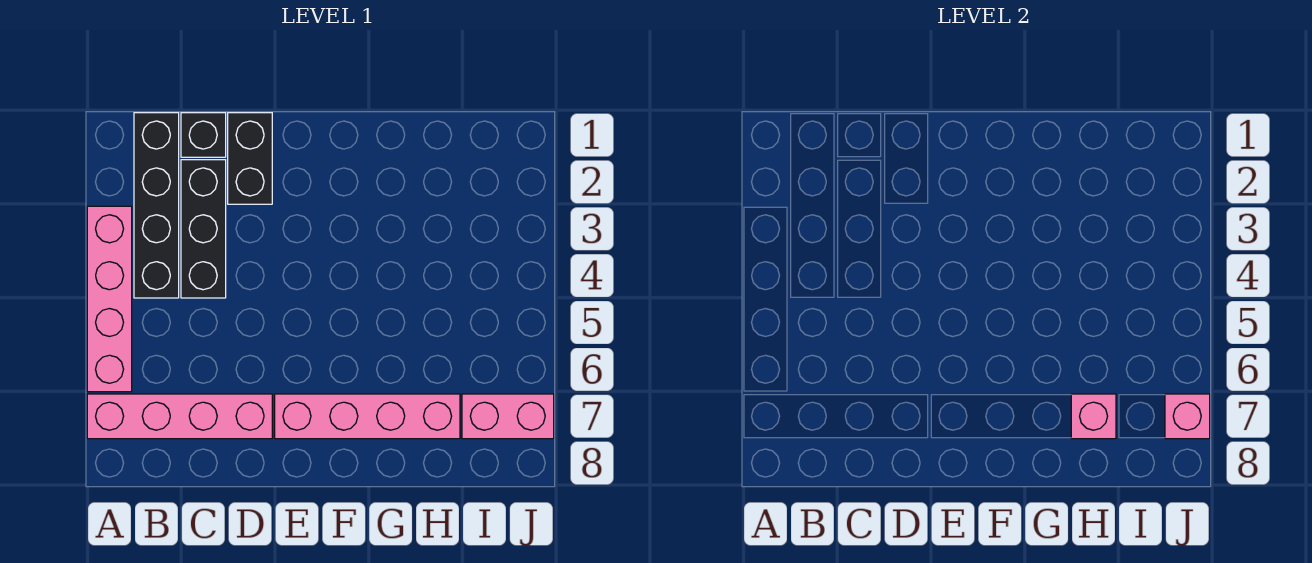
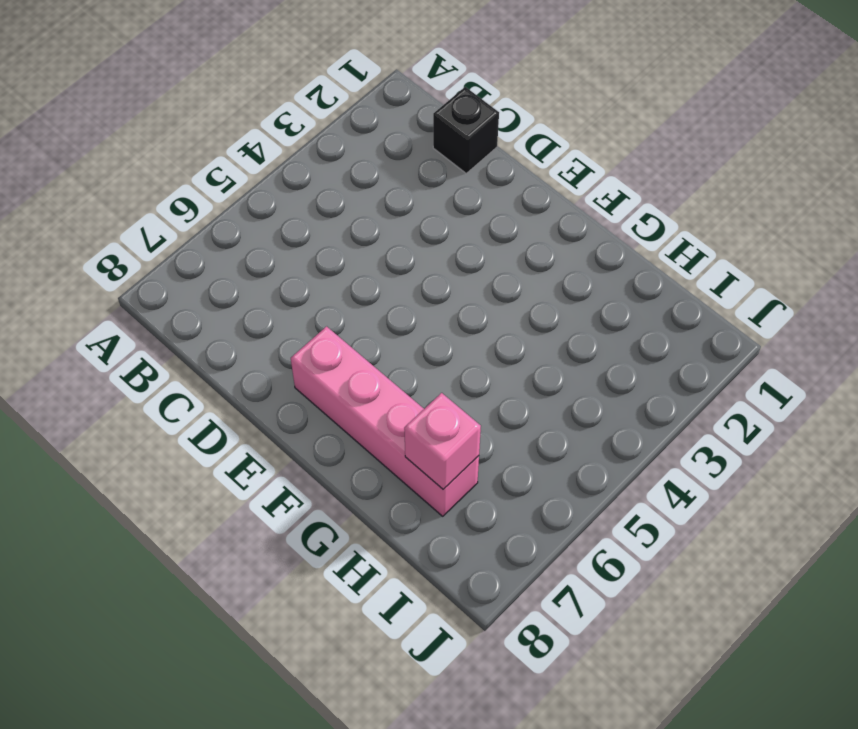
none -> pink 1x4 brick [87,206,132,392]
none -> pink 1x4 brick [87,394,272,439]

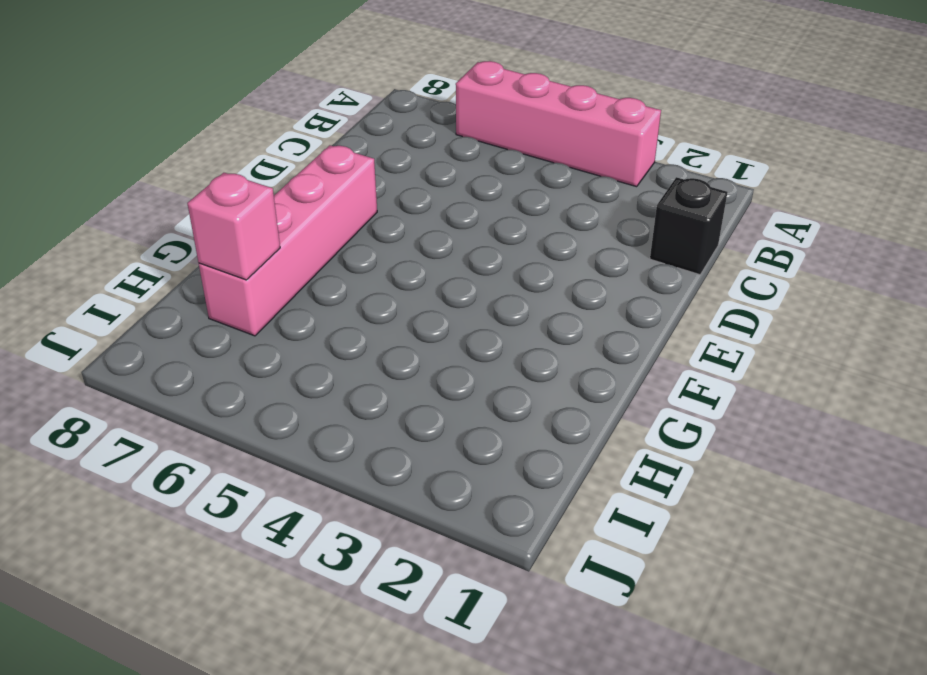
none -> pink 1x4 brick [87,394,272,439]
none -> black 1x4 brick [134,113,179,298]

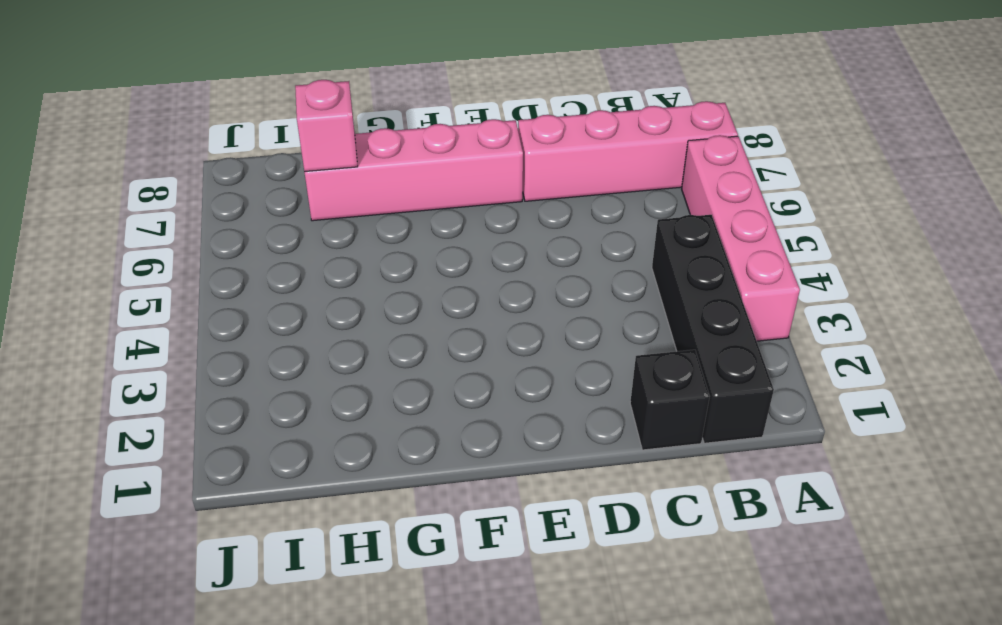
none -> black 1x3 brick [181,160,226,298]
none -> black 1x2 brick [228,113,272,204]

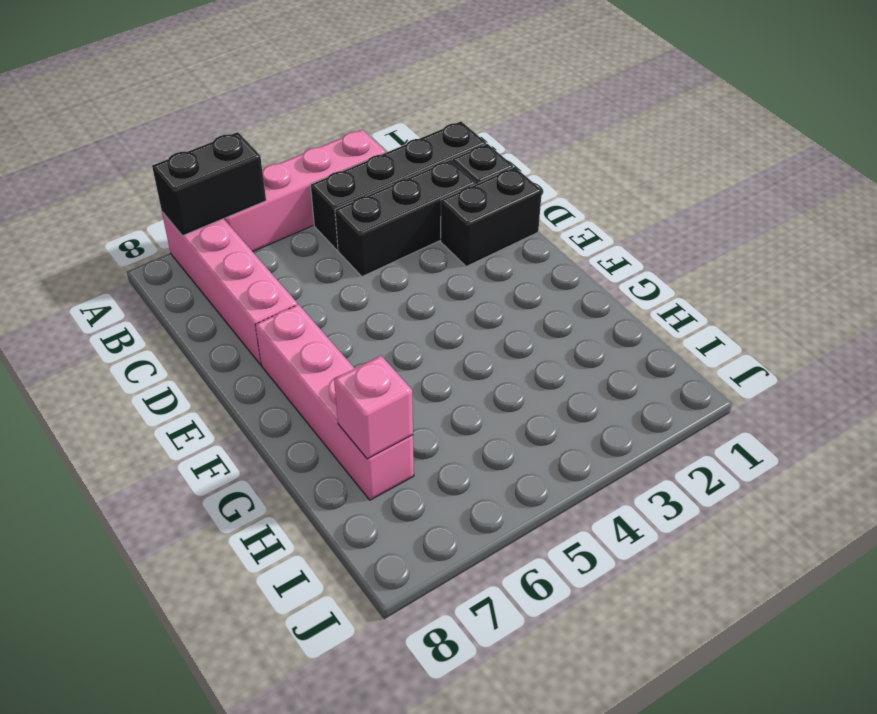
black 1x2 brick [152,132,266,236] -> none
none -> pink 1x2 brick [462,394,554,439]
none -> pink 1x1 brick [1165,394,1210,439]

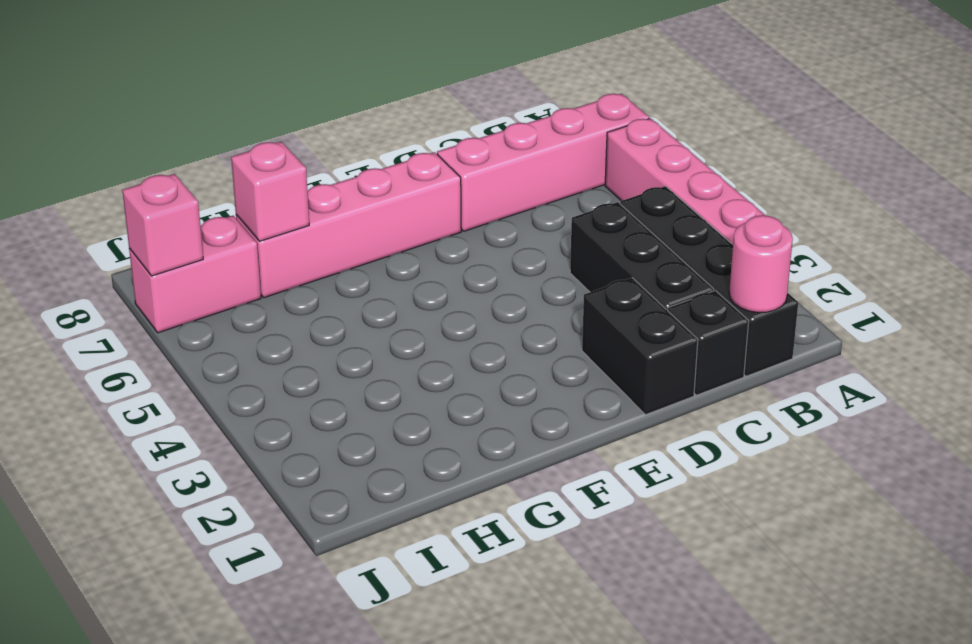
pink 1x1 round brick [729,215,793,313] -> none

